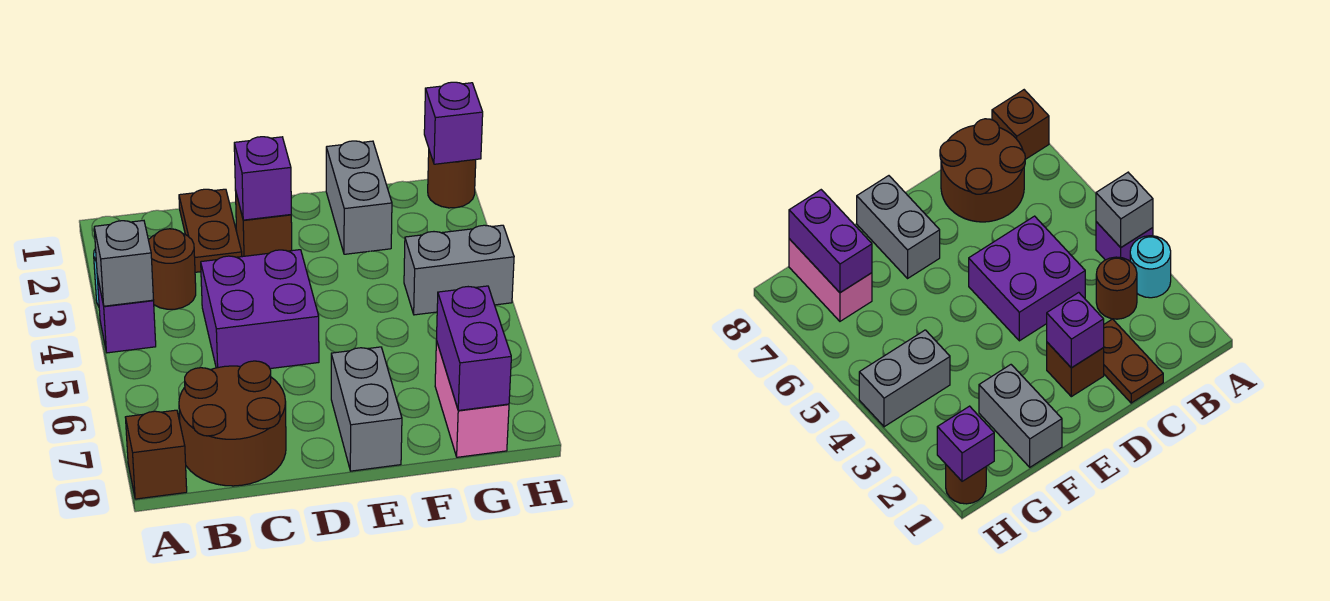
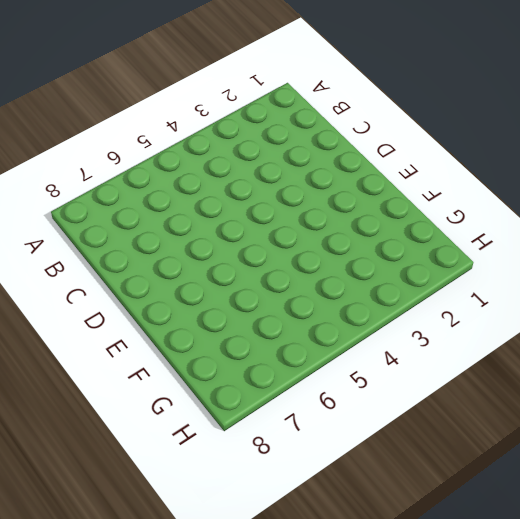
none -> cyan 1x1 round brick [1130,236,1171,298]
none -> purple 1x1 brick [97,276,156,353]
none -> brown 1x1 brick [125,410,187,499]

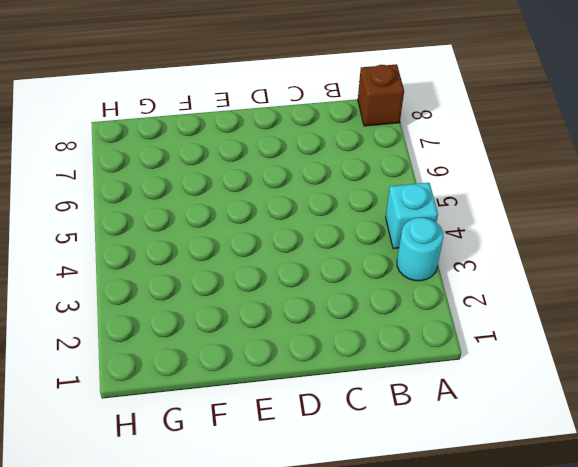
cyan 1x1 brick [386,183,438,249] -> purple 1x1 brick [97,276,156,353]
none -> brown 1x1 round brick [149,229,196,309]
none -> brown 2x2 round brick [179,361,286,486]
none -> brown 1x2 plate [179,189,242,272]

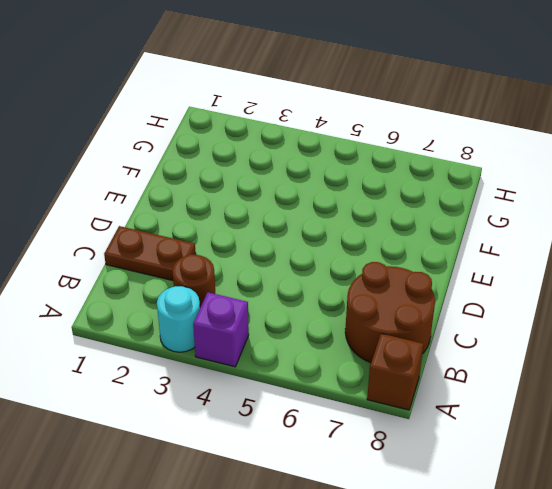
none -> purple 2x2 brick [201,250,319,369]
none -> brown 1x1 brick [235,190,292,257]
none -> grey 1x2 brick [331,347,402,471]

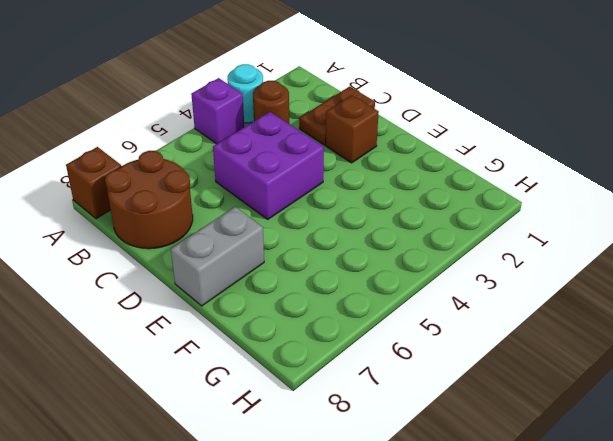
none -> grey 1x2 brick [326,141,392,254]
none -> grey 1x2 brick [404,225,514,315]
none -> pink 1x2 brick [435,340,509,457]

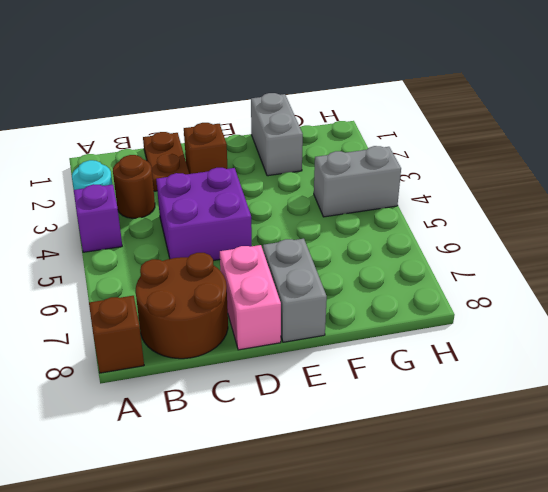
pink 1x2 brick [220,245,281,350] -> pink 1x2 brick moved to [435,340,509,457]
none -> brown 1x1 round brick [428,151,476,208]
none -> grey 1x1 brick [94,221,153,306]
none -> purple 1x1 brick [234,137,291,220]

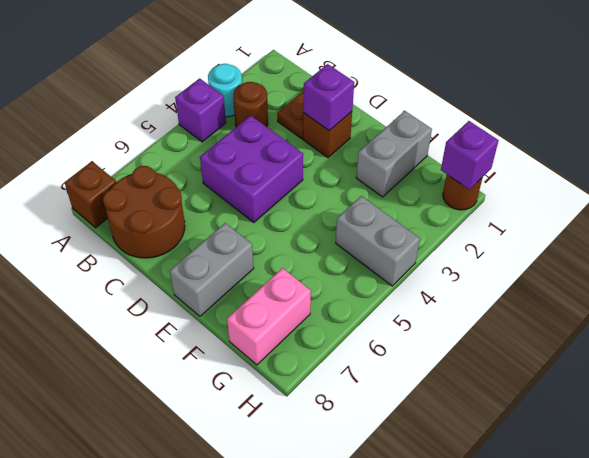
none -> grey 1x1 brick [94,221,153,306]
none -> purple 1x2 brick [436,286,511,411]

